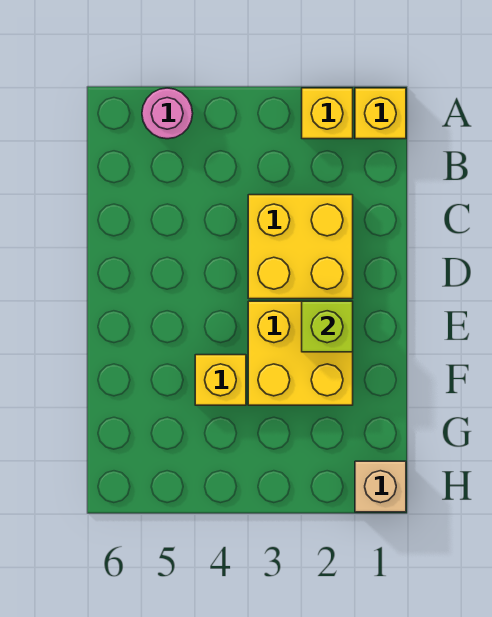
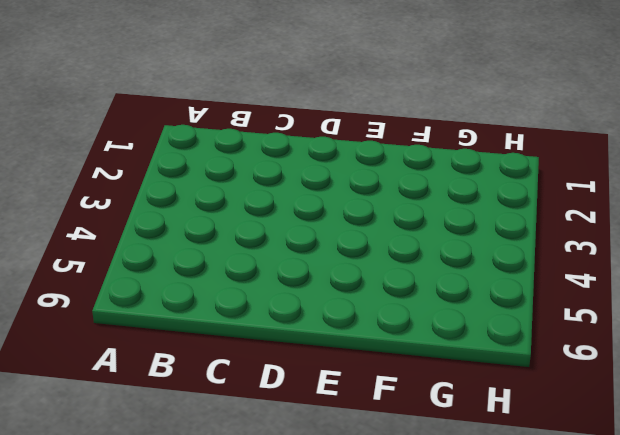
none -> yellow 1x1 brick [355,88,406,139]
none -> yellow 1x1 brick [302,88,353,139]

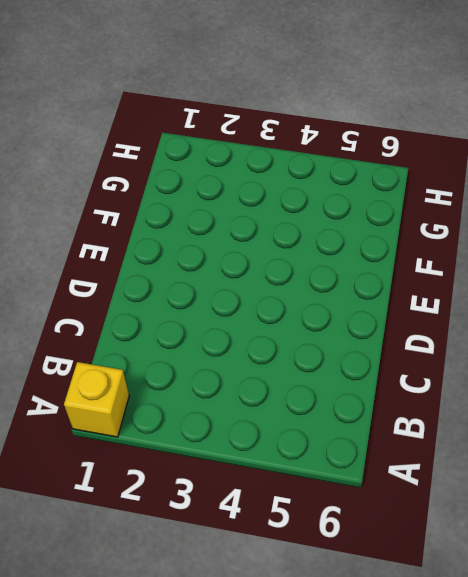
none -> yellow 1x1 brick [302,88,353,139]
none -> pink 1x1 round brick [142,88,193,139]

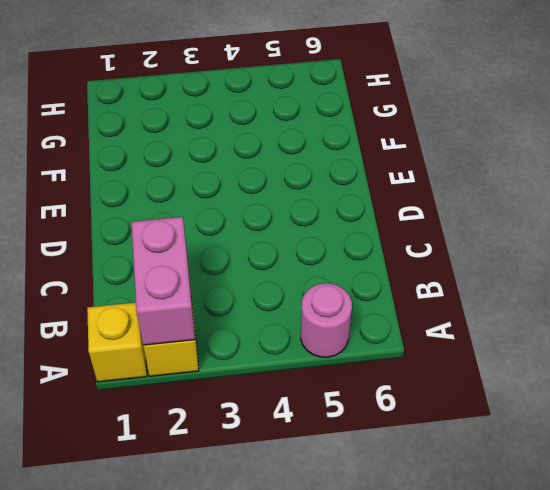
pink 1x2 brick [131,217,195,345] -> none
none -> yellow 2x2 brick [248,195,353,299]
none -> yellow 2x2 brick [248,301,353,405]

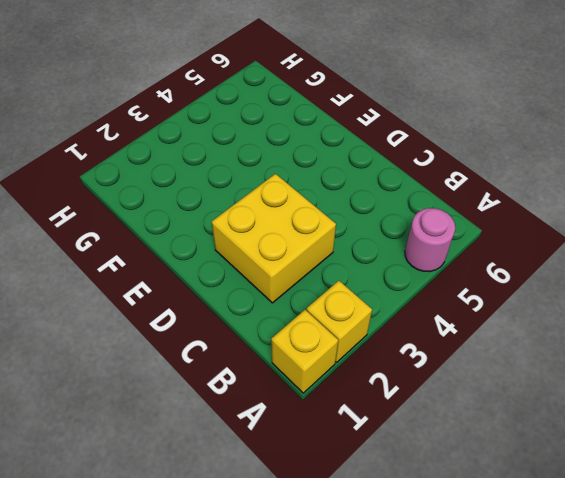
none -> yellow 2x2 brick [248,301,353,405]
none -> yellow 1x1 brick [195,355,246,405]

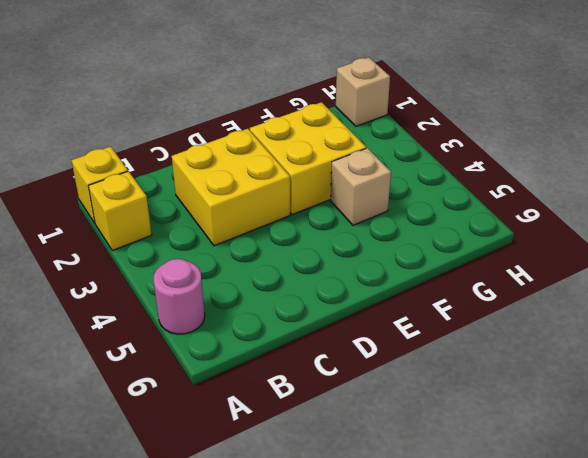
tan 1x1 brick [331,148,391,225] -> yellow 1x1 brick [195,355,246,405]
none -> lime 1x1 brick [302,301,353,352]

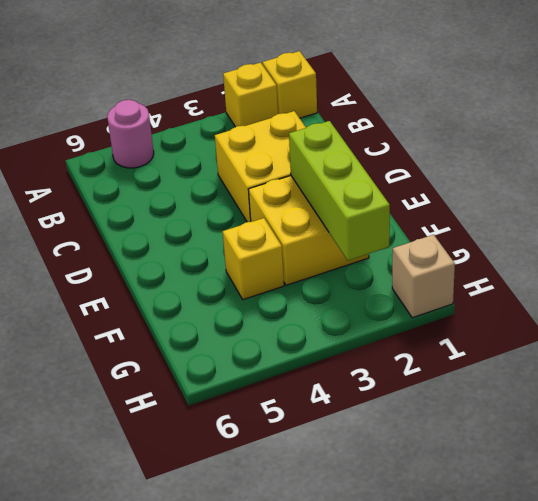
lime 1x3 brick [289,121,390,260] -> lime 1x1 brick [302,301,353,352]

